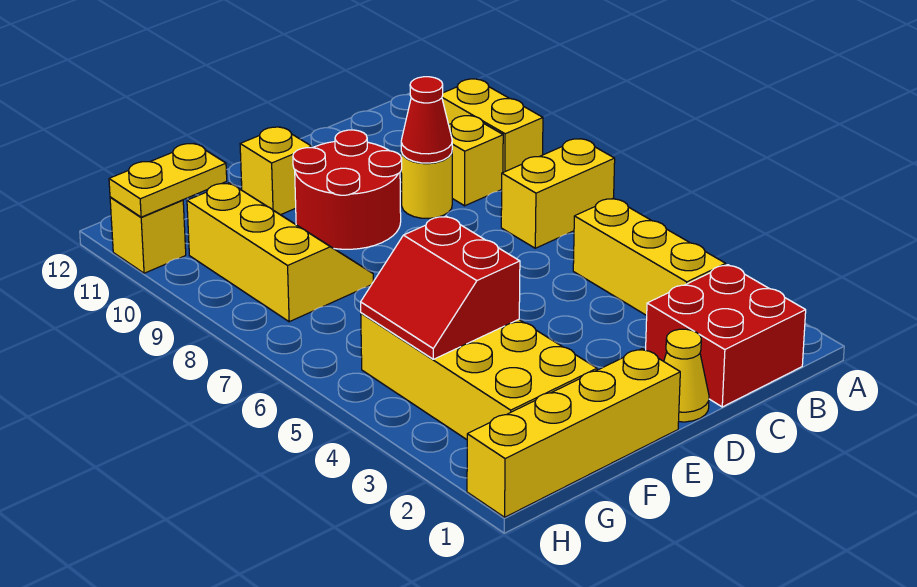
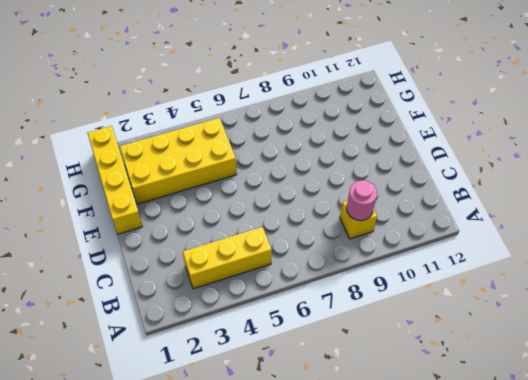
pink 1x1 round brick [347,180,377,221] -> none
none -> yellow 1x2 brick [501,139,615,248]
none -> yellow 1x2 brick [442,79,543,172]
none -> red 2x2 brick [646,265,806,407]

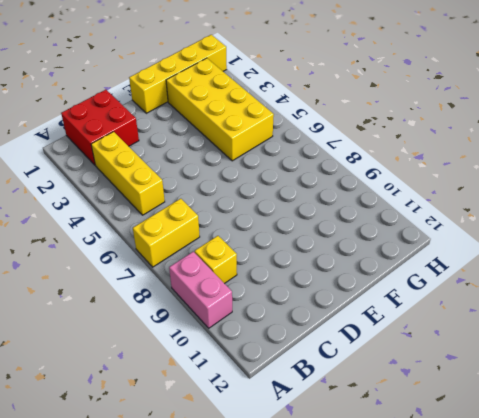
pink 1x2 brick [169,252,232,328] -> yellow 1x2 brick [442,79,543,172]
none -> yellow 1x1 round brick [401,152,452,218]
none -> yellow 1x1 cone [664,329,709,422]
none -> red 2x2 round brick [293,130,402,249]

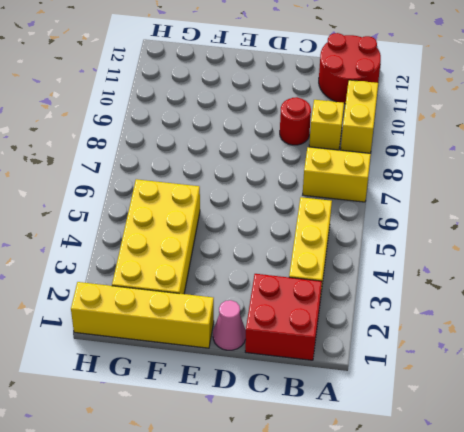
red 2x2 round brick [319,33,381,104] -> red 2x2 round brick moved to [293,130,402,249]
red 1x1 round brick [280,97,311,145] -> yellow 1x1 round brick [401,152,452,218]
pink 1x1 cone [213,300,246,350] -> yellow 1x1 cone [664,329,709,422]
none -> yellow 1x1 brick [240,127,312,215]
none -> yellow 2x3 slope [187,183,373,322]
none -> yellow 1x1 brick [110,197,186,273]

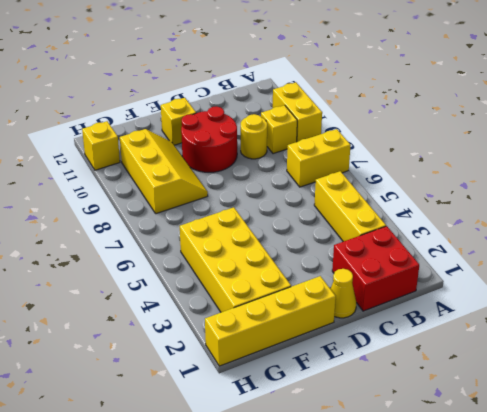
none -> red 1x1 cone [401,77,452,163]
none -> red 2x2 slope [361,216,520,359]
none -> yellow 1x2 plate [109,143,227,217]

